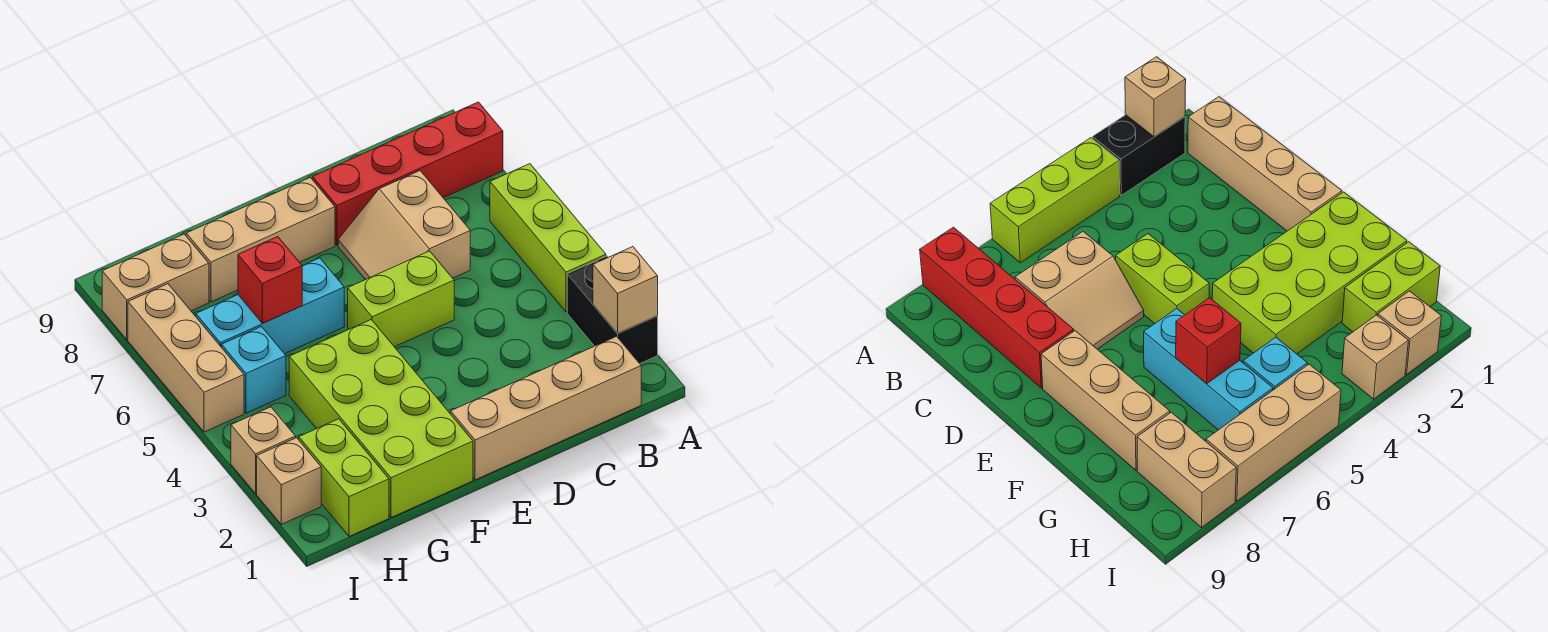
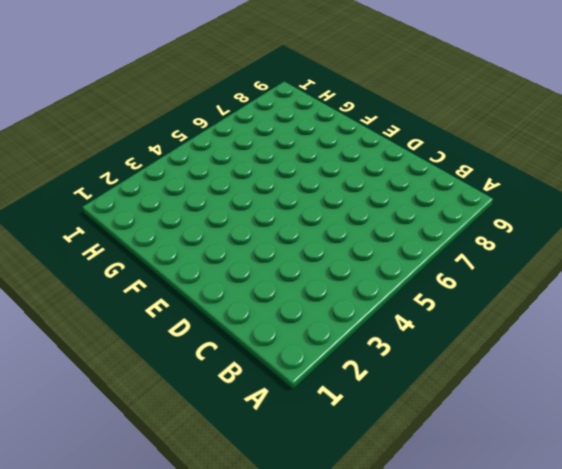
none -> black 1x2 brick [567,256,658,364]
none -> lime 1x3 brick [490,164,606,312]
none -> red 1x4 brick [312,102,503,245]

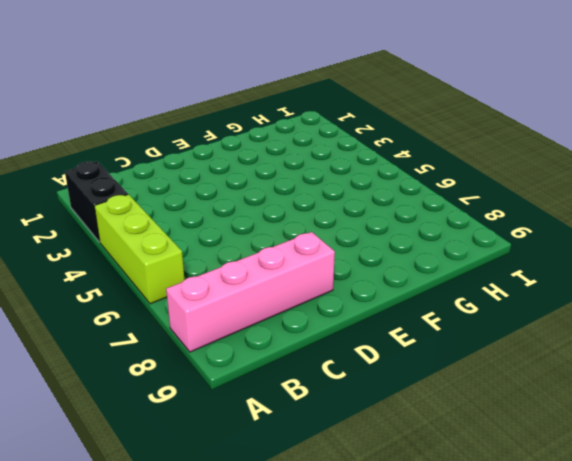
pink 1x4 brick [166,232,335,352] -> red 1x4 brick [312,102,503,245]
none -> tan 1x4 brick [451,336,641,480]
none -> tan 2x2 slope [338,171,470,280]
none -> lime 1x2 brick [348,251,454,347]

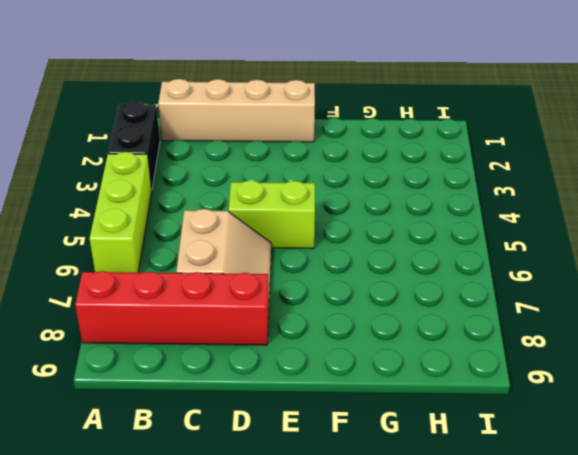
none -> tan 1x3 brick [186,178,335,302]
none -> lime 2x4 brick [289,320,473,518]
none -> cyan 1x3 brick [196,258,344,354]

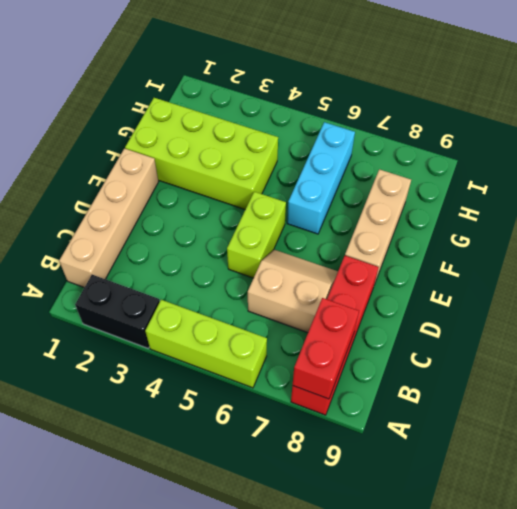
red 1x2 brick [293,298,359,399] -> none
none -> lime 1x2 brick [299,419,389,536]
none -> cyan 1x1 brick [222,327,286,413]
none -> tan 1x2 brick [102,234,209,340]

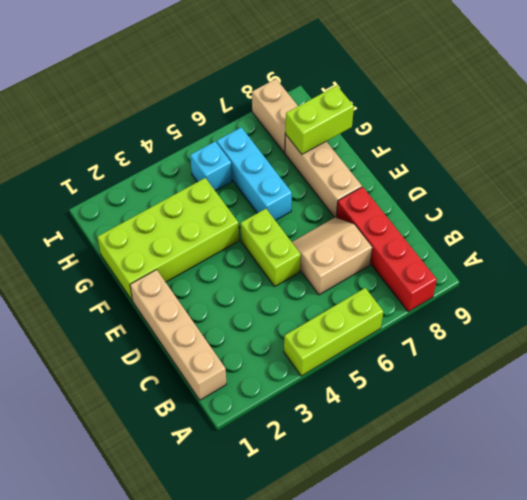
lime 1x2 brick [285,86,354,154] -> lime 1x2 brick moved to [299,419,389,536]
none -> black 1x2 brick [567,256,658,364]
none -> tan 1x1 brick [257,438,321,524]
none -> tan 1x1 brick [231,407,296,494]

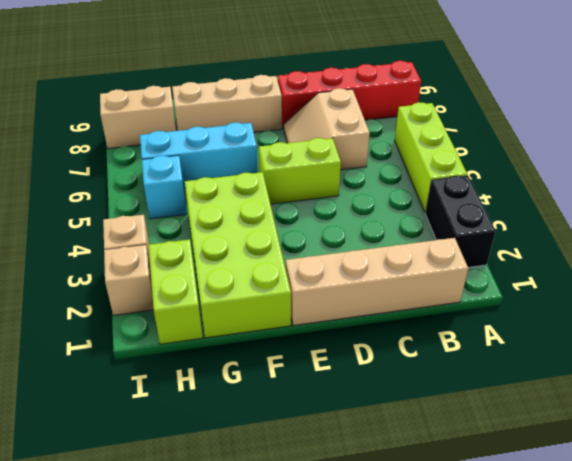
none -> tan 1x3 brick [128,284,244,432]
none -> tan 1x1 brick [593,247,658,333]
none -> red 1x1 brick [238,237,302,323]

